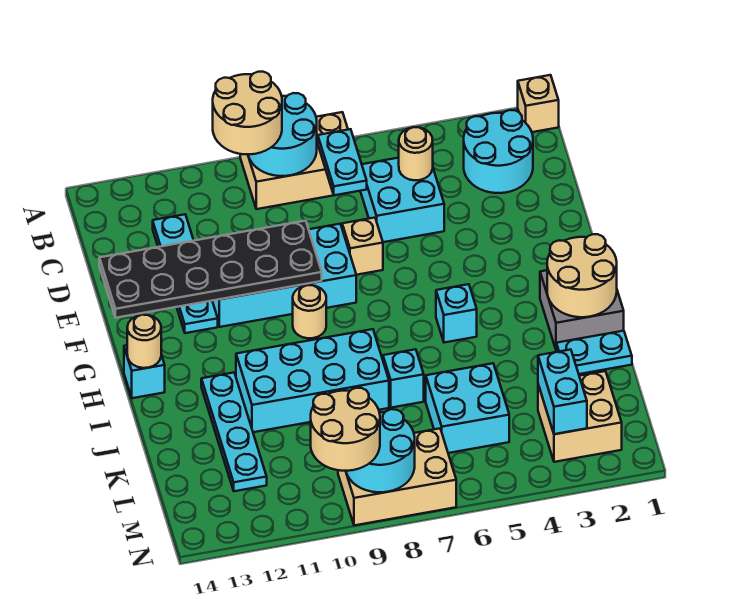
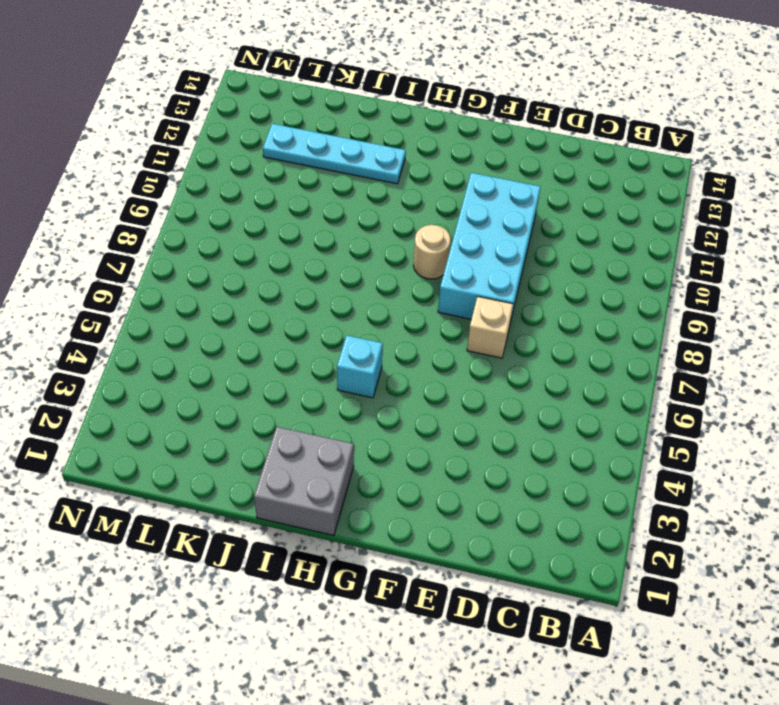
none -> tan 1x1 brick [518,75,559,132]
none -> tan 2x3 brick [240,112,348,209]
none -> cyan 2x2 round brick [464,110,533,193]

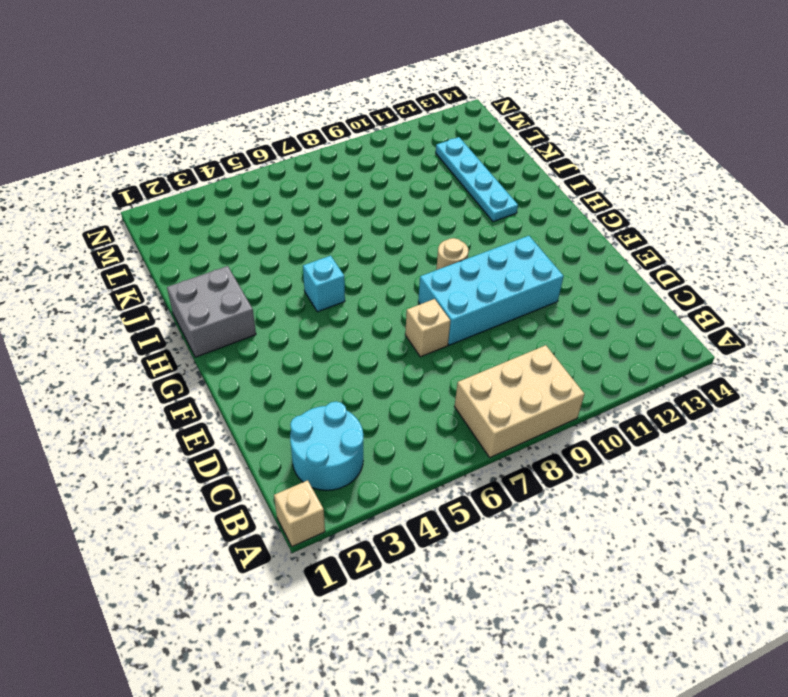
none -> cyan 2x2 brick [361,158,444,242]
none -> cyan 1x4 plate [153,214,218,333]
none -> cyan 1x1 brick [124,345,165,398]

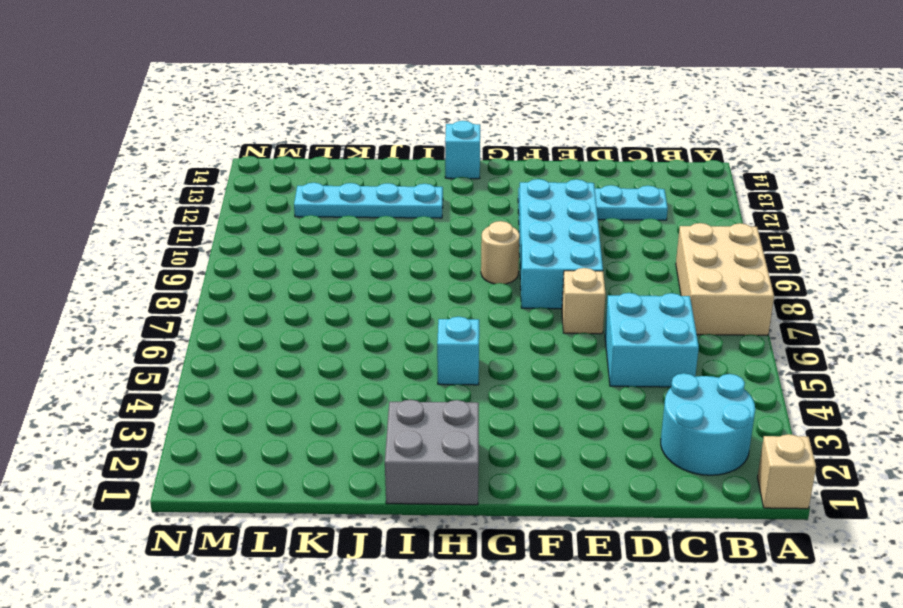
none -> cyan 2x4 brick [236,329,389,432]
none -> cyan 1x2 plate [556,331,632,374]
none -> cyan 1x1 brick [383,349,424,408]

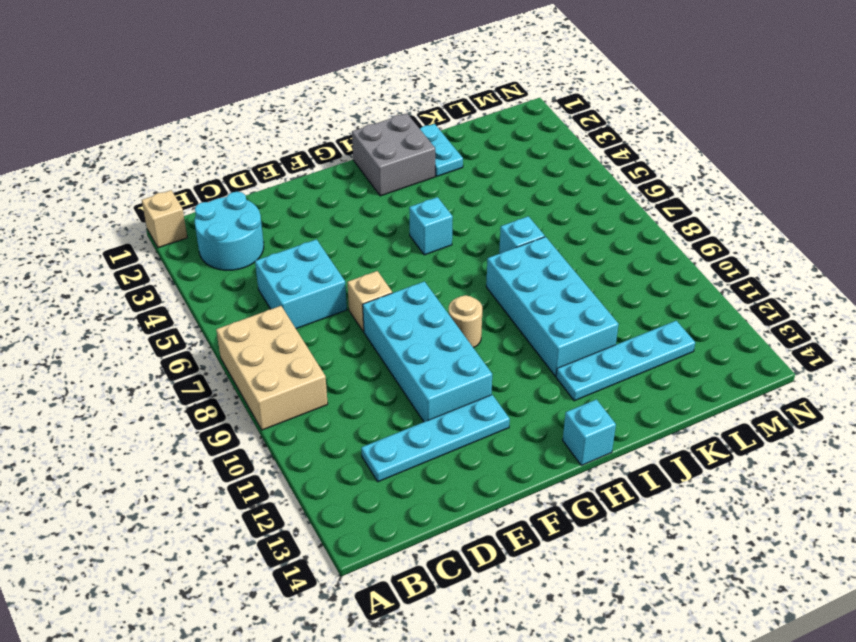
none -> cyan 2x2 brick [426,363,509,453]
none -> tan 2x2 brick [538,371,622,462]
none -> tan 2x3 brick [338,429,456,525]

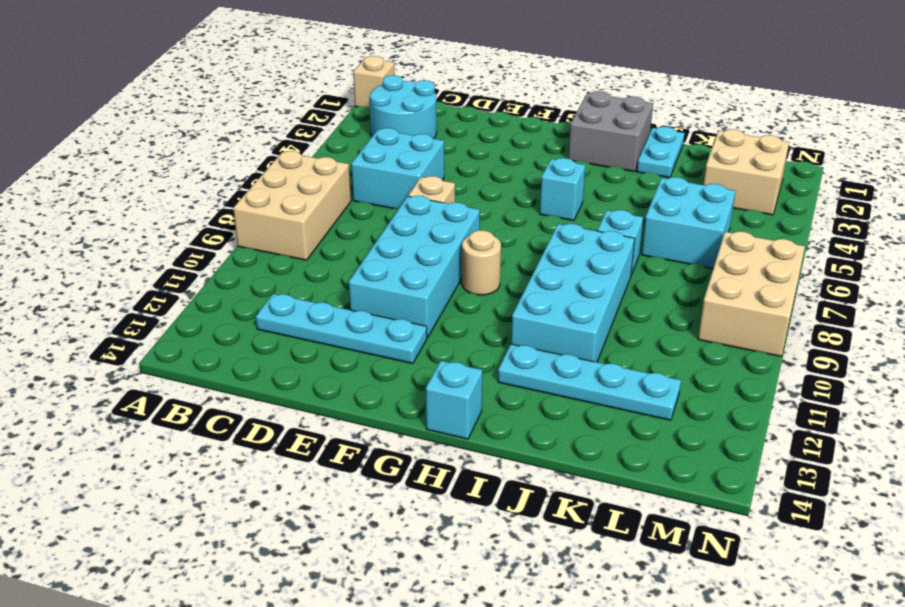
none -> cyan 2x2 round brick [248,93,317,176]
none -> cyan 1x2 plate [318,129,367,195]
none -> tan 1x1 round brick [399,127,433,180]

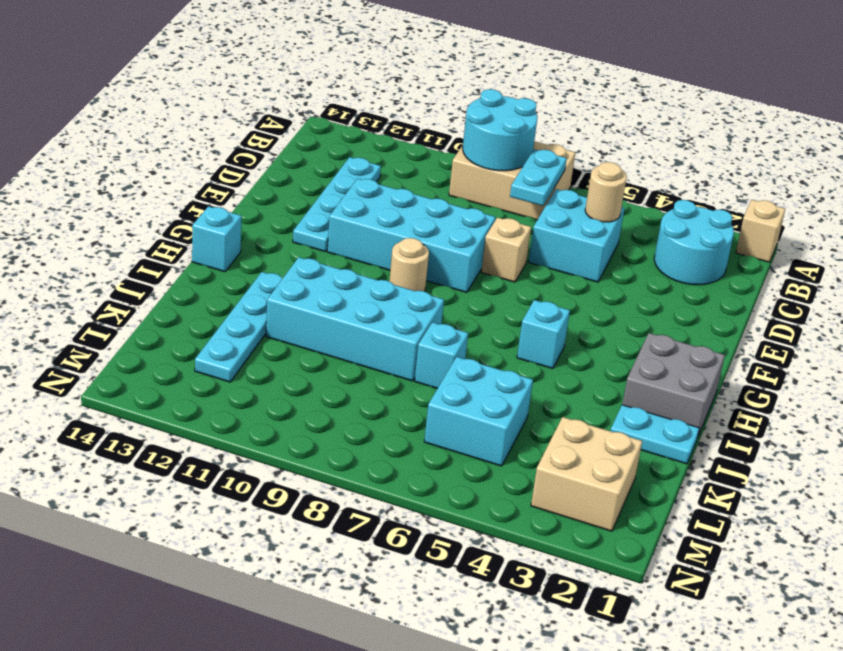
none -> tan 2x3 brick [338,429,456,525]
none -> black 2x6 plate [99,221,322,318]
none -> tan 2x2 round brick [547,234,617,317]

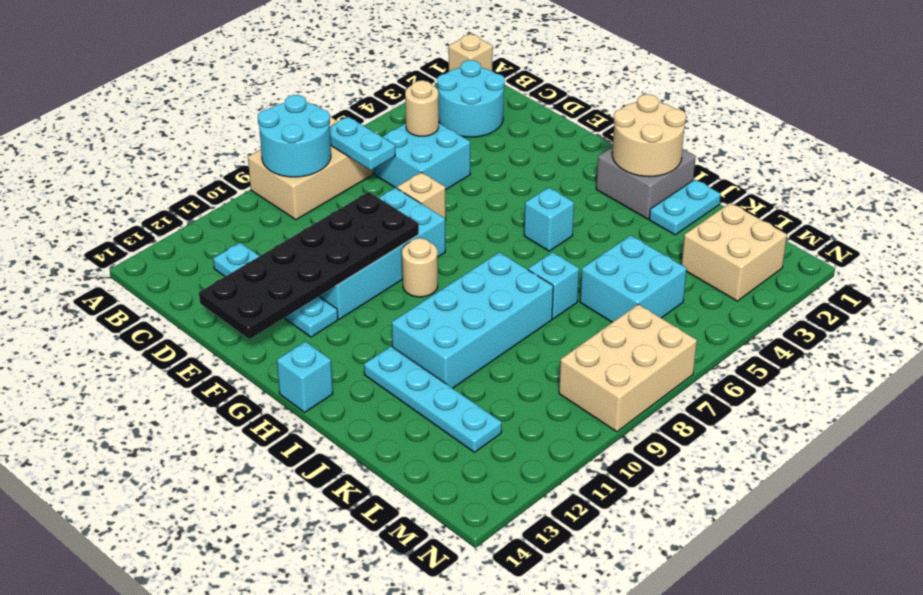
none -> tan 1x1 round brick [127,315,161,368]
none -> cyan 1x2 brick [538,350,587,434]
none -> cyan 2x2 round brick [346,409,415,492]

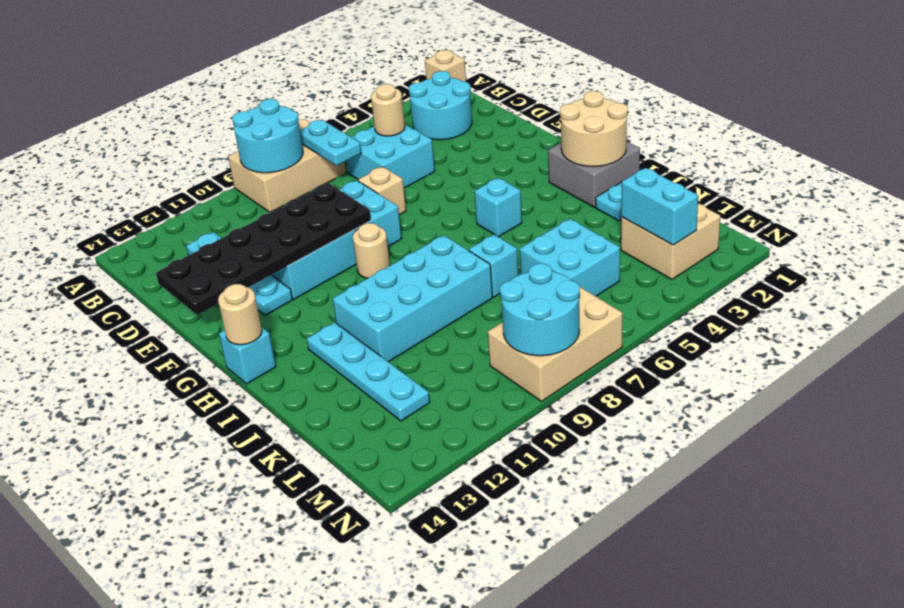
none -> tan 2x2 round brick [213,72,282,154]
none -> tan 2x2 round brick [311,388,380,471]

